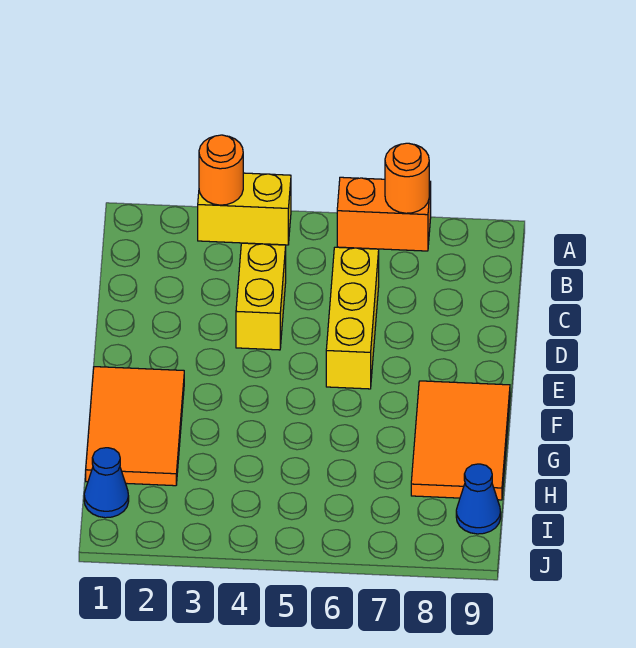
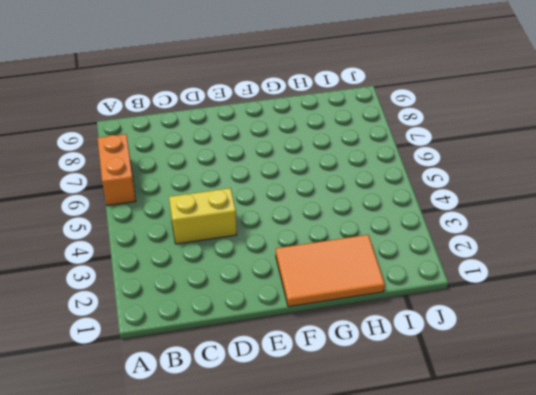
none -> yellow 1x2 brick [198,173,291,245]
none -> yellow 1x3 brick [326,247,379,389]

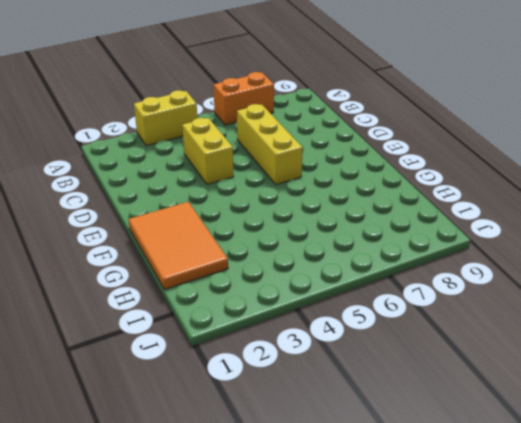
none -> orange 2x3 tile [411,381,510,500]
none -> blue 1x1 cone [84,448,129,518]

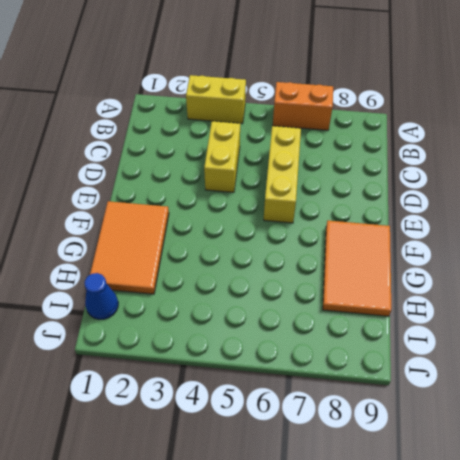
none -> blue 1x1 cone [456,464,501,534]
none -> orange 1x1 round brick [199,135,243,205]

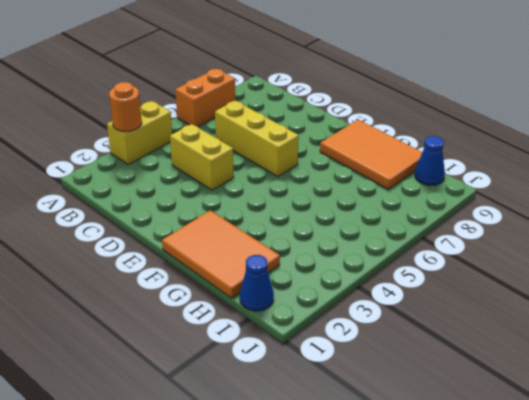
none -> orange 1x1 round brick [385,143,429,213]

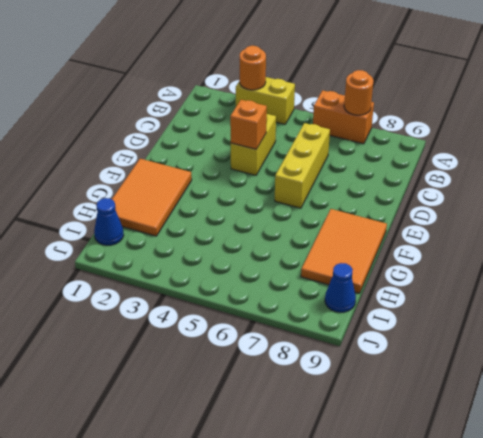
orange 1x1 brick [230,100,267,149] -> none

